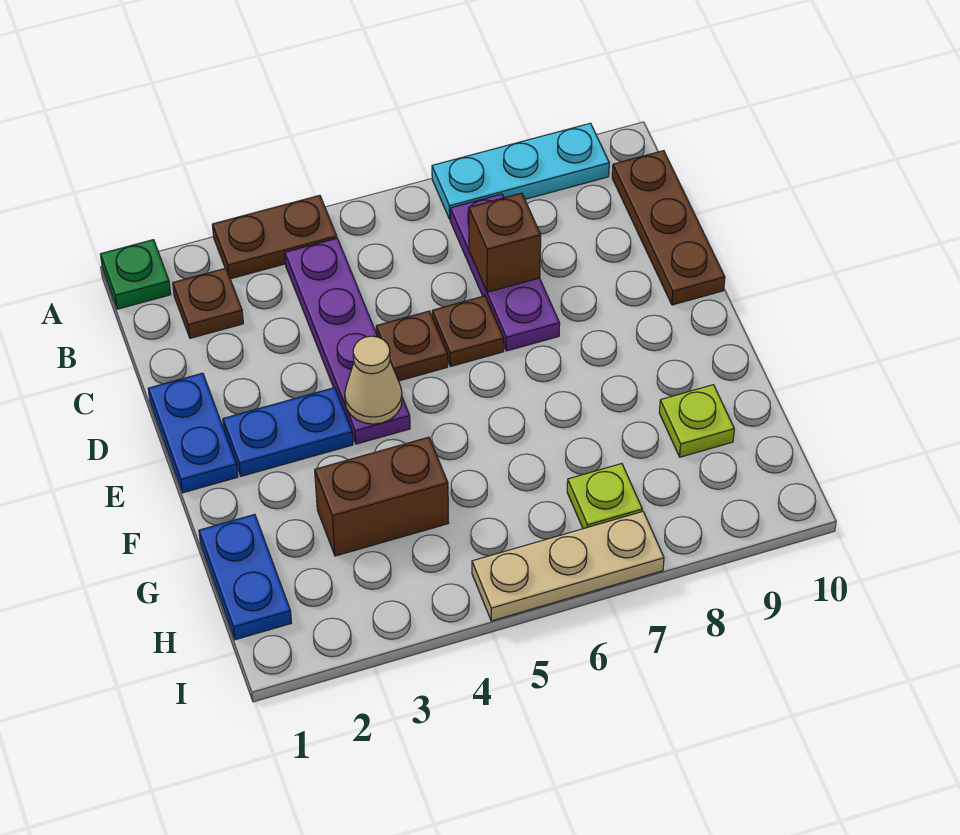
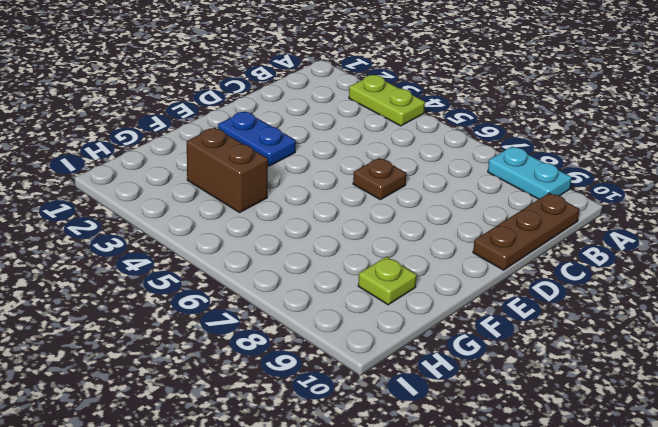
lime 1x2 plate [349,75,425,126] -> brown 1x2 plate [212,195,337,279]
cyan 1x2 plate [488,147,572,199] -> cyan 1x3 plate [432,123,609,219]
none -> green 1x1 plate [101,240,171,309]
none -> brown 1x1 plate [173,268,243,338]
none -> purple 1x4 plate [285,238,410,444]

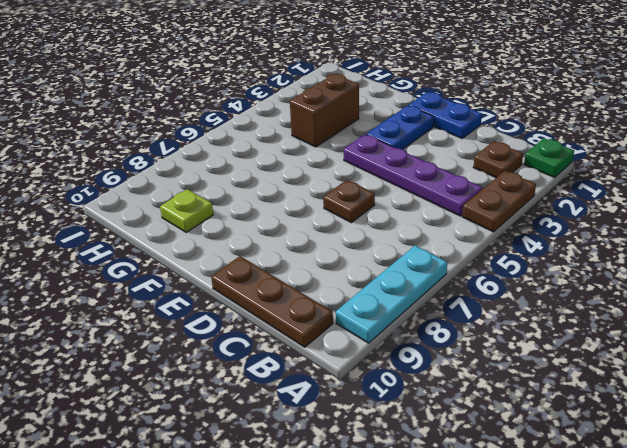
none -> purple 1x3 plate [450,194,560,351]
none -> brown 1x1 plate [376,311,448,381]
none -> blue 1x2 plate [199,514,291,640]

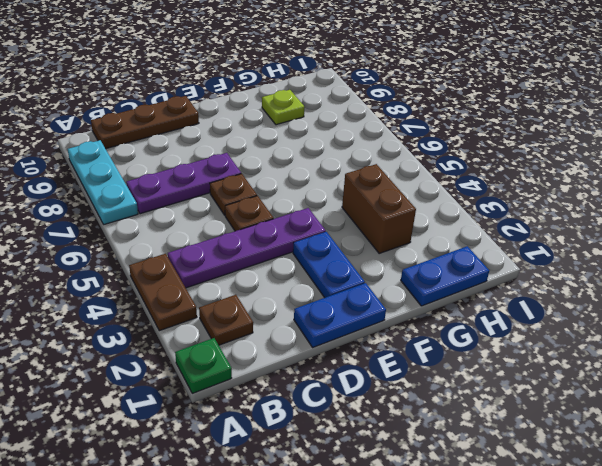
none -> lime 1x1 plate [567,464,642,529]
none -> tan 1x3 plate [472,511,664,621]
none -> brown 1x1 brick [469,193,541,292]

